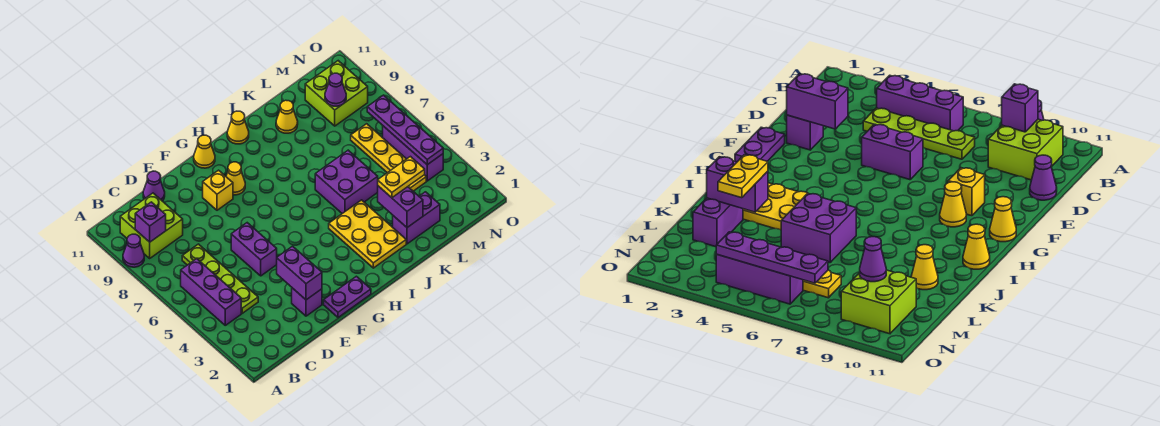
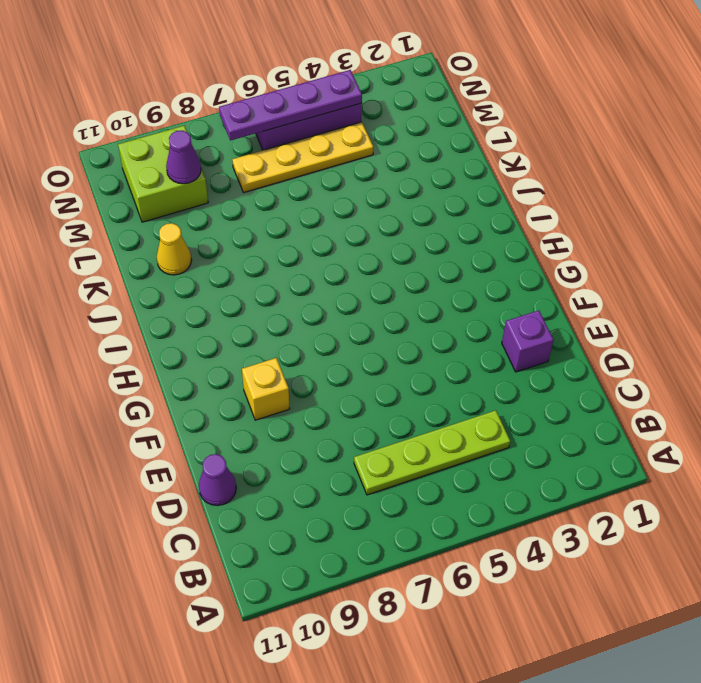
none -> purple 1x1 cone [123,234,144,267]
none -> purple 1x3 brick [181,259,241,325]
none -> lime 2x2 brick [120,193,183,258]

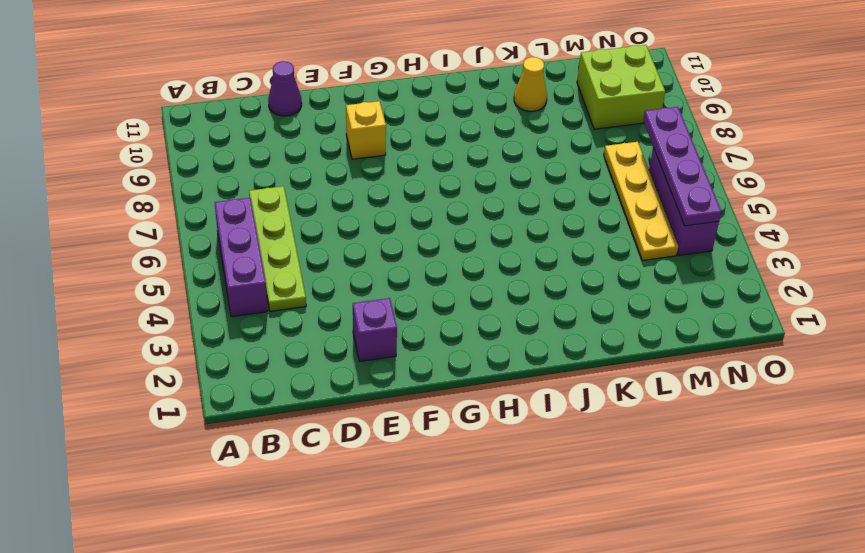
none -> purple 1x1 cone [123,234,144,267]
none -> lime 2x2 brick [120,193,183,258]
none -> purple 1x2 brick [231,223,277,276]

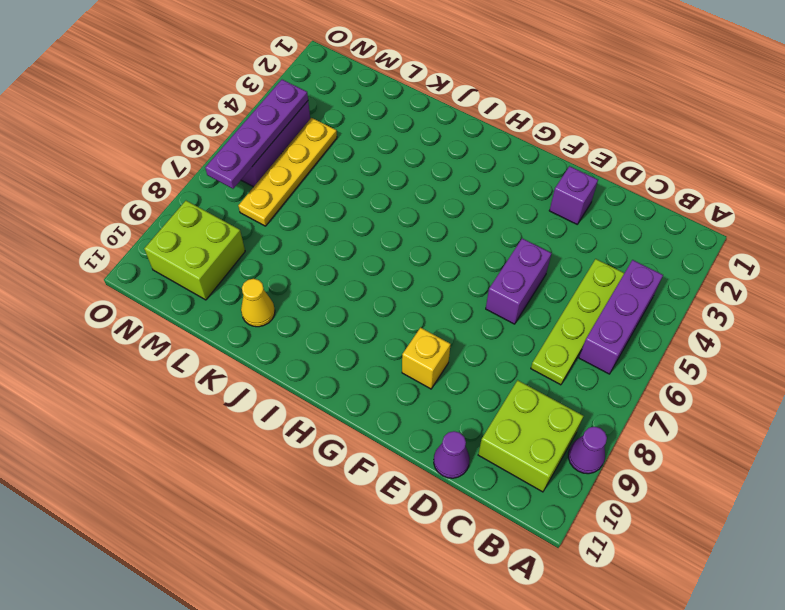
none -> purple 1x2 plate [324,276,371,317]
none -> yellow 1x1 cone [226,162,245,195]
none -> yellow 1x1 cone [194,135,215,168]

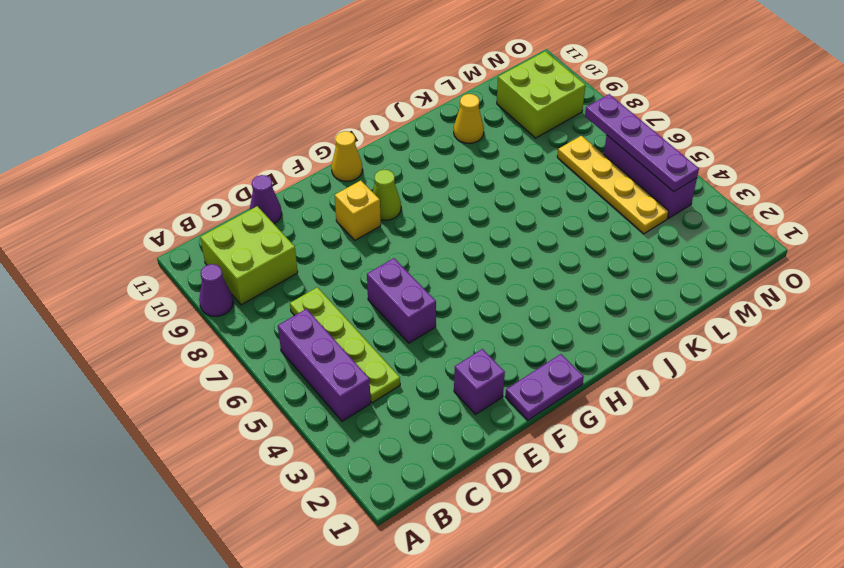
lime 1x1 cone [373,170,401,220] -> yellow 1x1 cone [226,162,245,195]
none -> yellow 2x3 plate [329,200,406,268]
none -> yellow 1x1 cone [227,111,249,144]
none -> purple 2x2 brick [315,150,378,214]

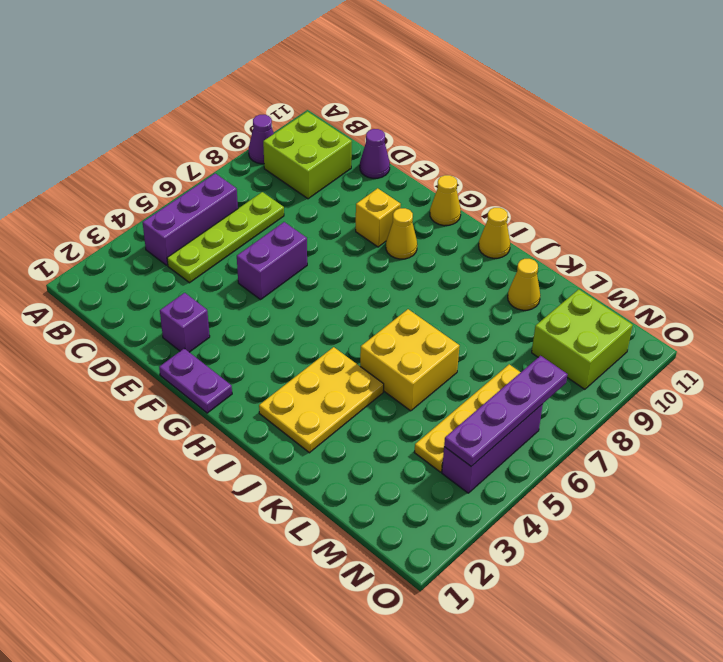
yellow 2x2 brick [360,309,459,411] -> purple 2x2 brick [315,150,378,214]
none -> purple 1x2 brick [393,192,440,244]
none -> purple 1x1 brick [135,202,166,242]
none -> purple 1x2 brick [277,246,322,300]

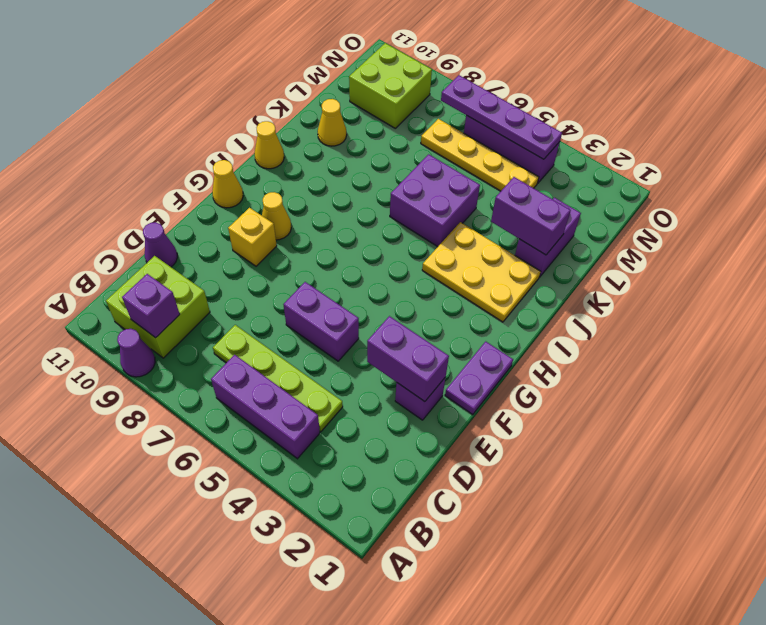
none -> purple 1x1 cone [325,73,346,106]
none -> yellow 1x2 plate [378,157,425,198]

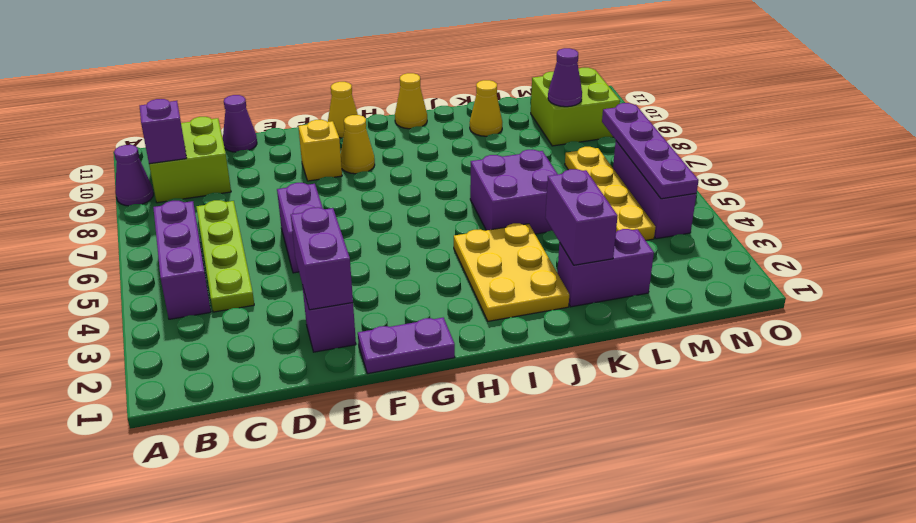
none -> yellow 1x2 plate [378,157,425,198]

